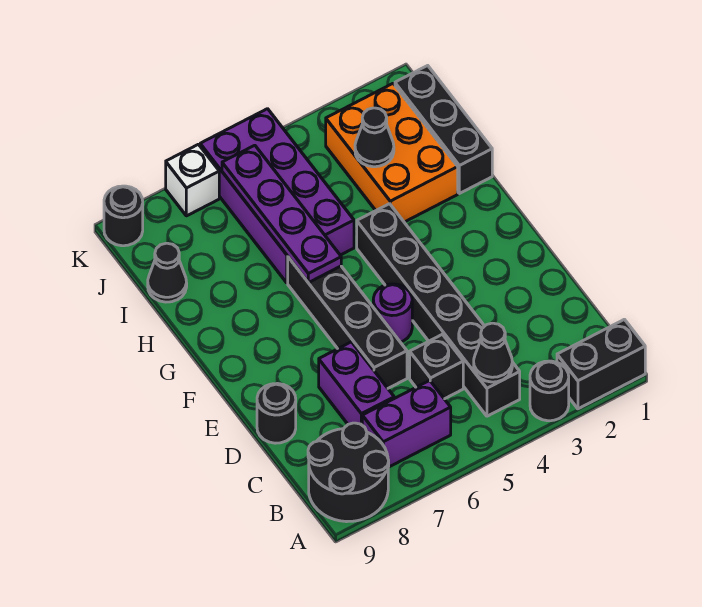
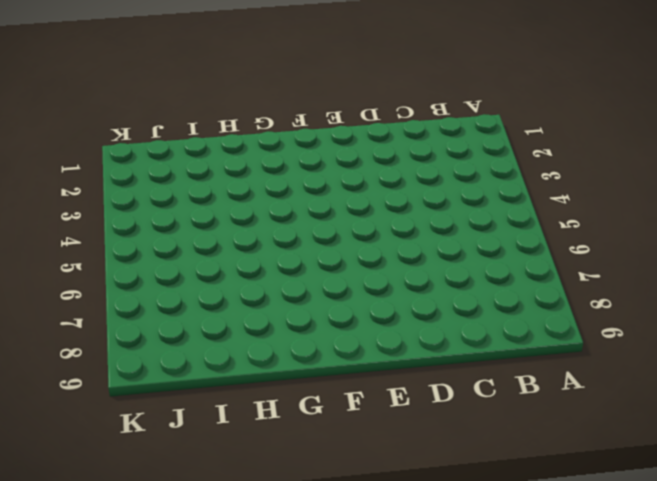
none -> black 1x2 brick [557,319,645,409]
none -> black 1x1 round brick [530,361,569,421]
none -> black 2x2 round brick [308,423,389,522]

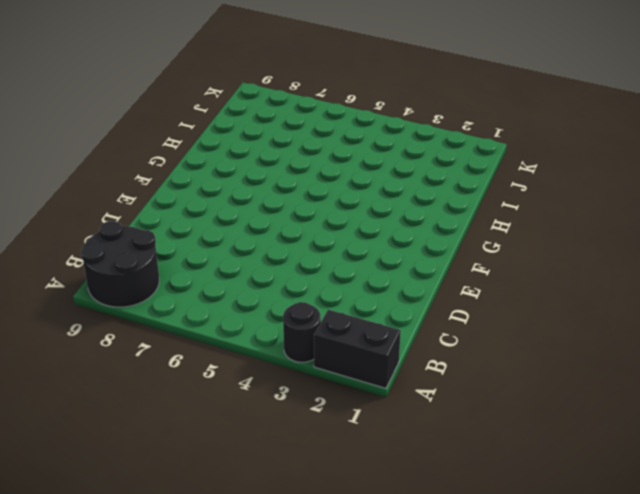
none -> black 1x6 brick [357,204,520,416]
none -> purple 1x2 brick [362,380,451,467]
none -> black 1x1 brick [410,334,463,399]

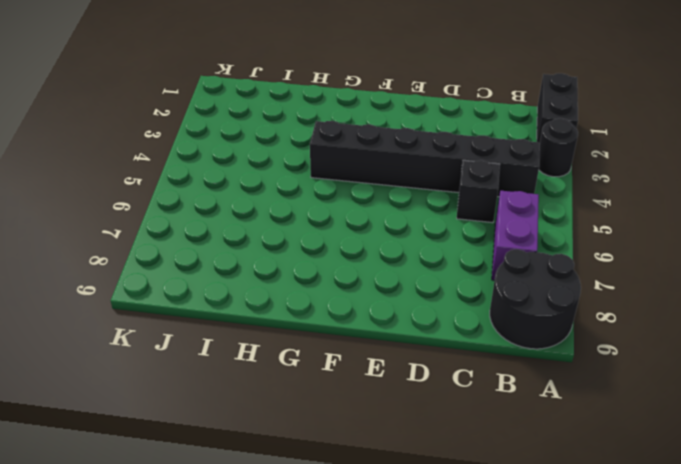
none -> purple 1x2 brick [319,342,394,425]
none -> black 1x4 brick [288,257,407,388]
none -> black 1x1 round brick [257,383,296,443]

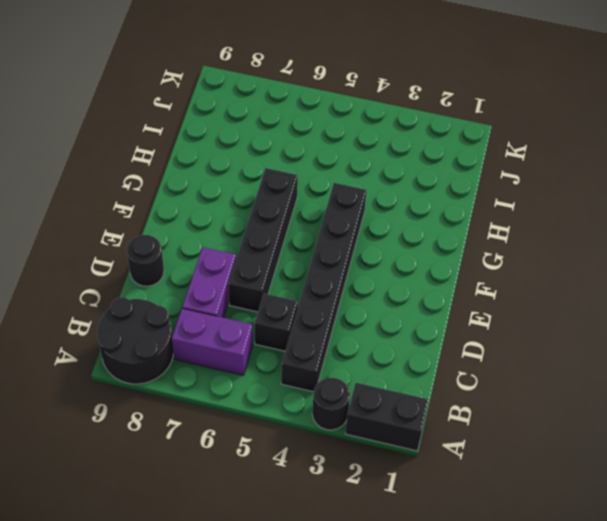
none -> purple 1x1 round brick [373,284,412,342]
none -> black 1x3 brick [395,66,492,193]
none -> orange 2x3 brick [326,84,458,222]

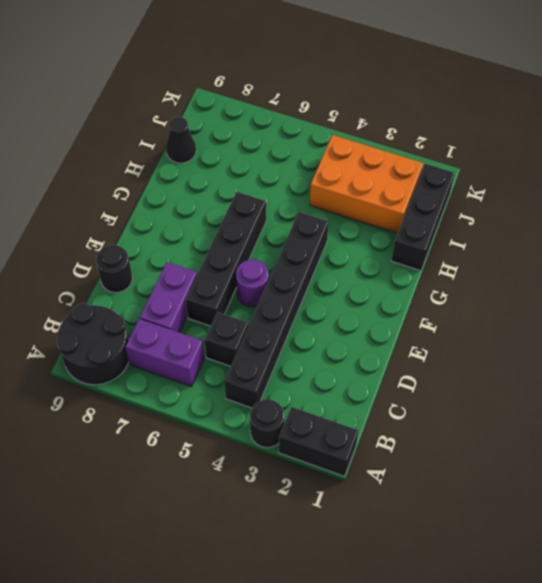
orange 2x3 brick [310,135,423,233] -> orange 2x3 brick turned to [326,84,458,222]
none -> purple 2x4 brick [200,109,354,283]
none -> white 1x1 brick [166,144,219,216]
none -> black 1x1 round brick [104,186,143,246]

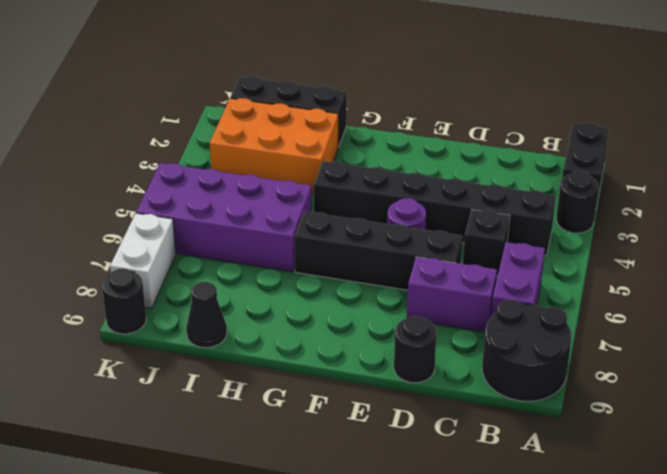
white 1x2 brick [110,213,176,308] -> white 1x1 brick [166,144,219,216]
none -> black 1x1 cone [474,323,512,382]
none -> purple 1x4 plate [222,145,341,283]
none -> black 1x1 cone [355,108,394,167]

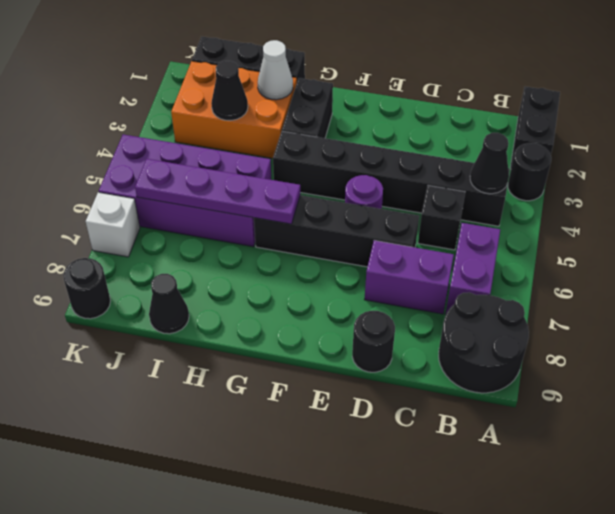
black 1x2 brick [282,78,333,138] -> none
white 1x1 cone [258,40,293,100] -> none

